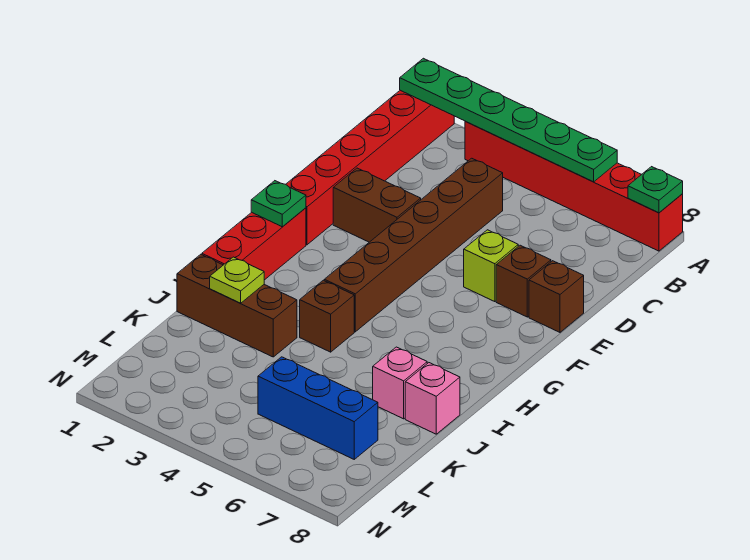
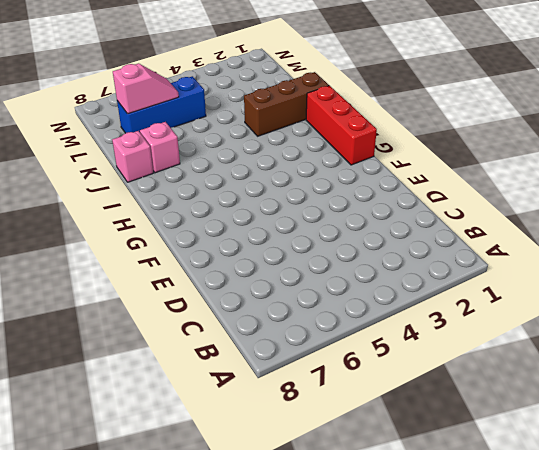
pink 1x2 slope [113,63,179,114] -> none
none -> red 1x6 brick [286,90,454,245]
none -> red 1x6 brick [465,121,683,251]
none -> brown 1x6 brick [324,158,503,332]

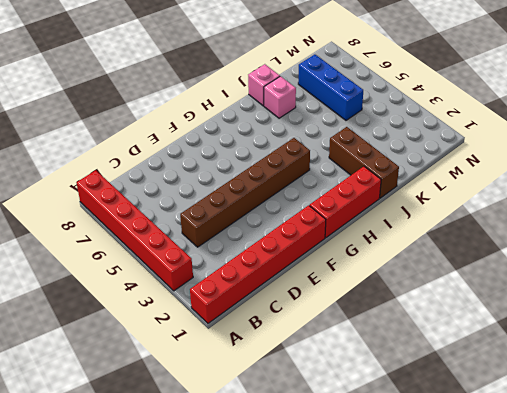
none -> brown 1x2 brick [333,168,421,242]
none -> lime 1x1 brick [464,230,518,302]
none -> brown 1x1 brick [496,245,551,317]

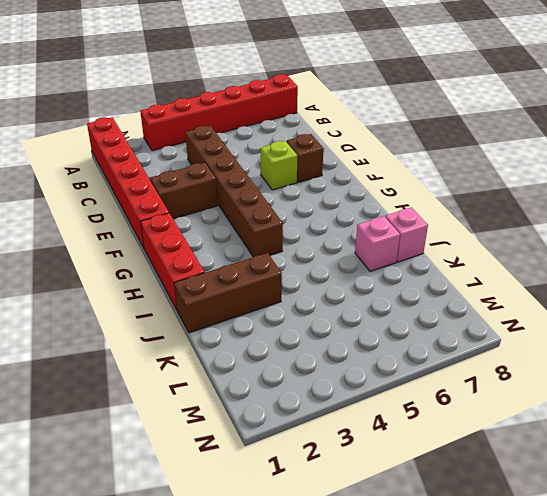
none -> brown 1x1 brick [529,261,584,332]
none -> brown 1x1 brick [300,280,354,352]
none -> blue 1x3 brick [258,357,378,459]

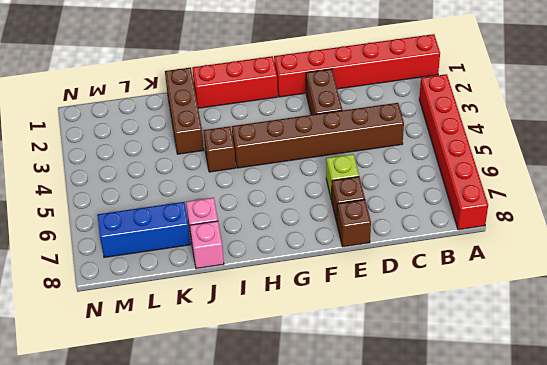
blue 1x3 brick [97,202,191,257] -> blue 1x3 brick turned to [258,357,378,459]
none -> green 1x6 plate [400,58,617,182]
none -> green 1x1 plate [628,167,683,213]
none -> green 1x1 plate [251,181,306,227]

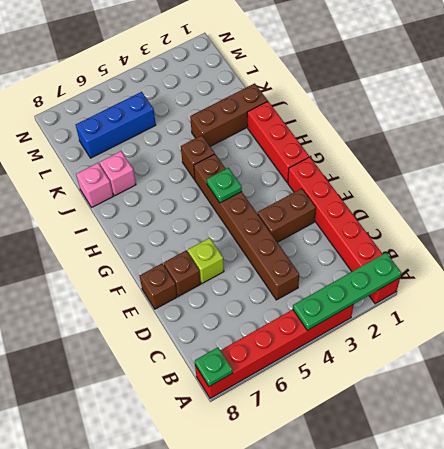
green 1x4 plate [293,253,401,331] -> green 1x6 plate [400,58,617,182]
green 1x1 plate [207,168,242,203] -> green 1x1 plate moved to [251,181,306,227]
none -> lime 1x1 plate [210,257,264,303]

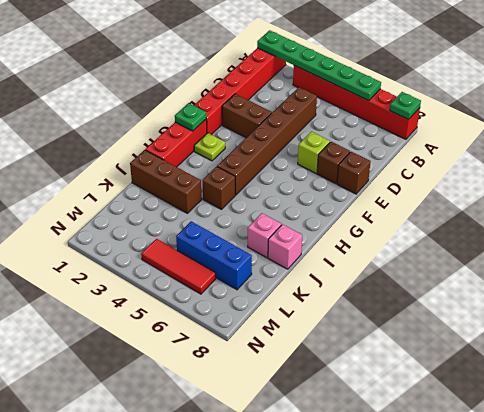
lime 1x1 plate [194,133,225,161] -> lime 1x1 plate moved to [210,257,264,303]
red 1x3 tile [141,239,216,294] -> none

